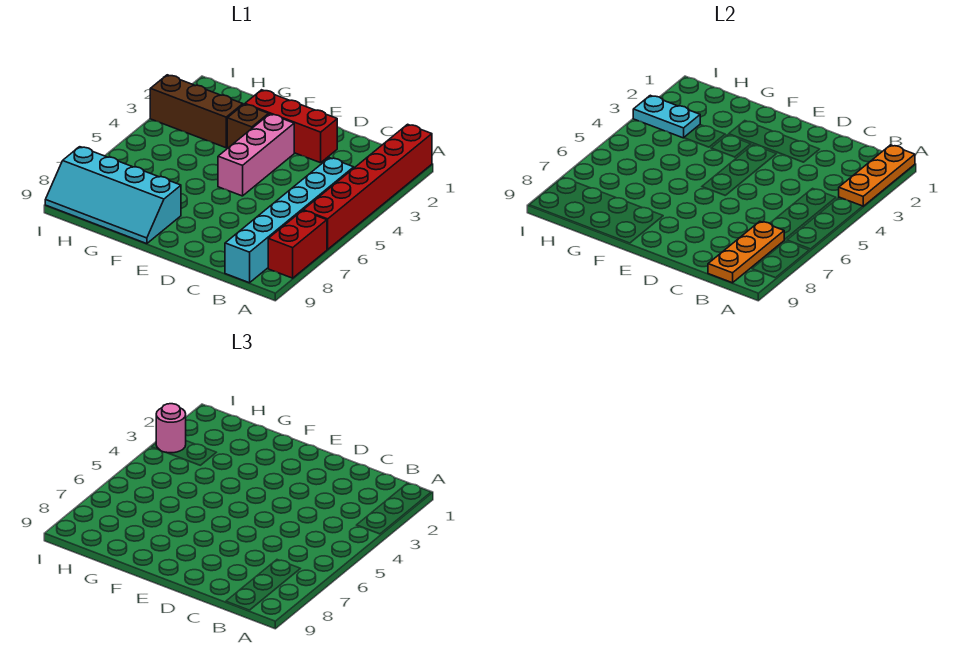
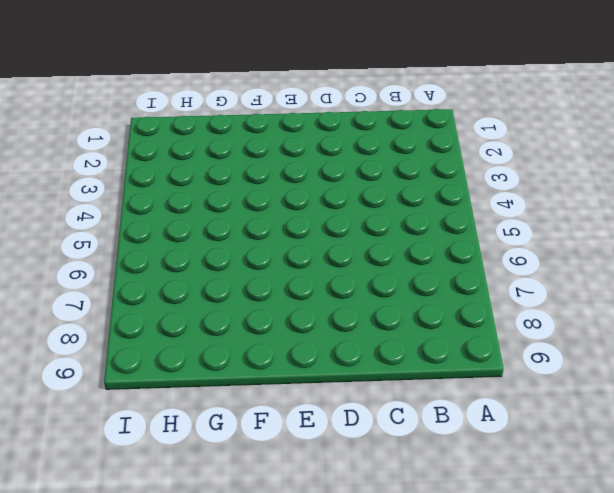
none -> red 1x6 brick [303,124,432,249]
none -> red 1x2 brick [268,211,327,278]
none -> cyan 1x6 brick [225,158,354,283]

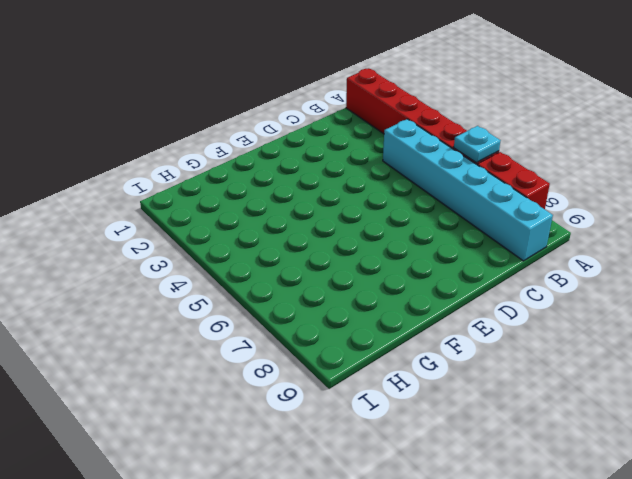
cyan 1x1 plate [454,126,501,163] -> none
none -> red 1x3 brick [245,90,337,163]
none -> pink 1x3 brick [218,114,294,196]
none -> brown 1x1 brick [227,104,269,148]

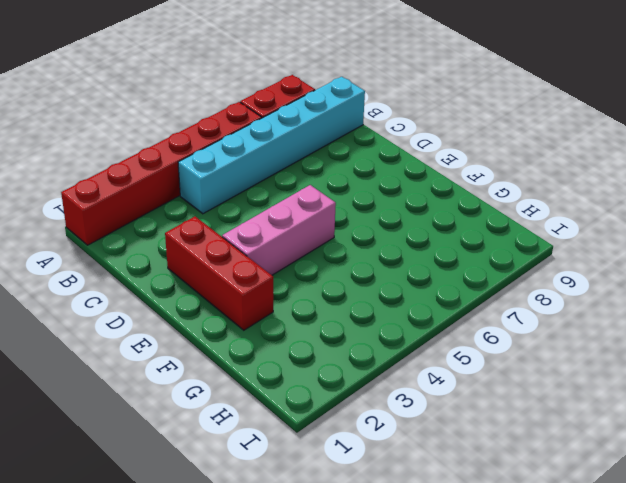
none -> brown 1x1 brick [227,104,269,148]
none -> cyan 2x4 slope [45,147,181,244]
none -> brown 1x3 brick [150,75,243,148]

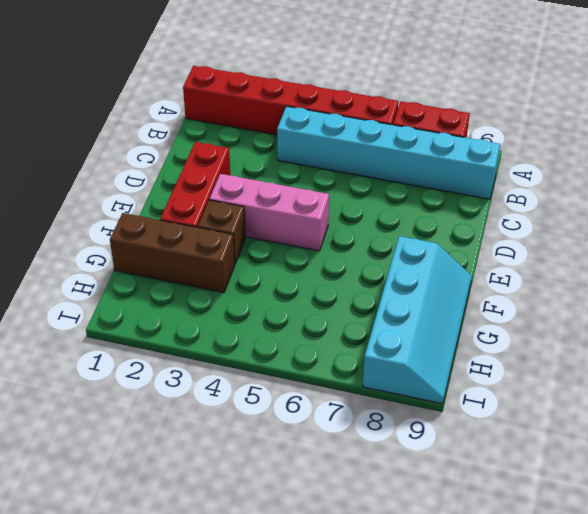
brown 1x3 brick [110,213,235,293] -> brown 1x3 brick turned to [150,75,243,148]
none -> orange 1x3 plate [839,145,915,206]
none -> orange 1x3 plate [708,221,784,283]
none -> cyan 1x2 plate [633,95,700,138]

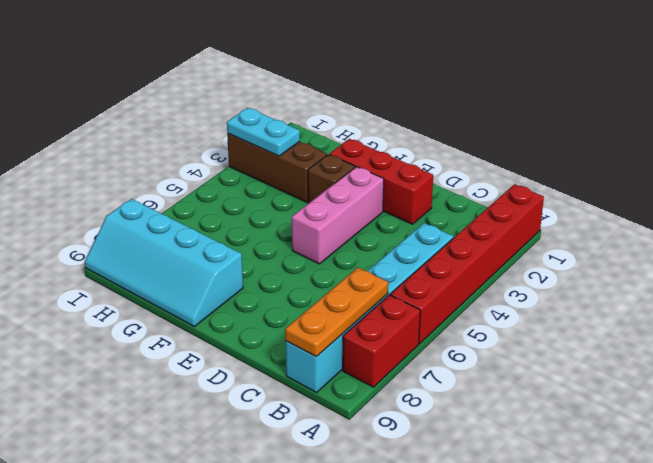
none -> orange 1x3 plate [839,145,915,206]
none -> pink 1x1 round brick [156,404,186,453]

